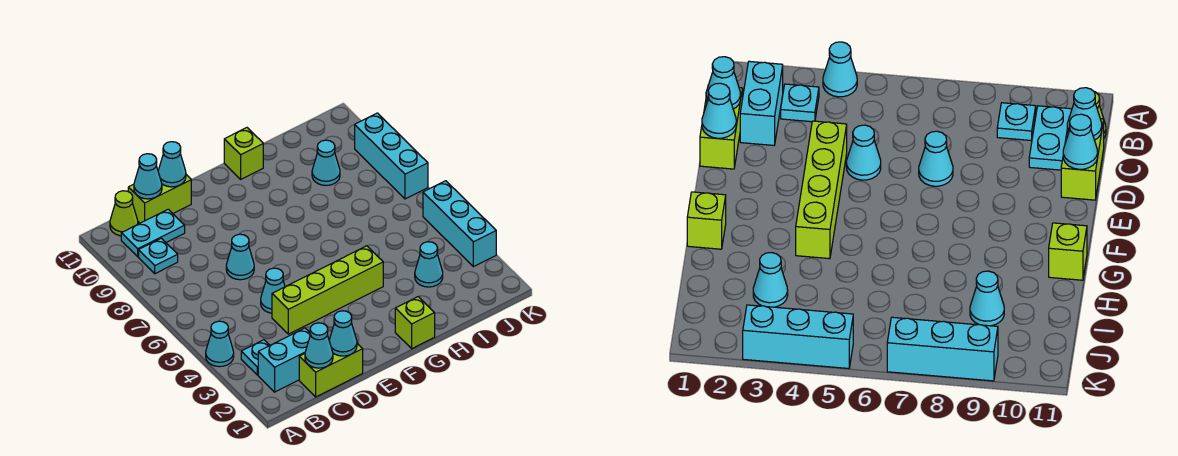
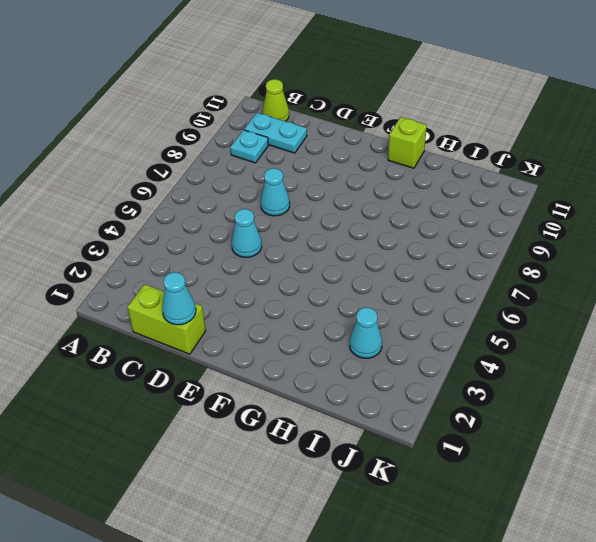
none -> cyan 1x1 cone [206,321,234,367]
none -> cyan 1x2 brick [258,328,310,392]
none -> cyan 1x1 plate [241,340,270,375]

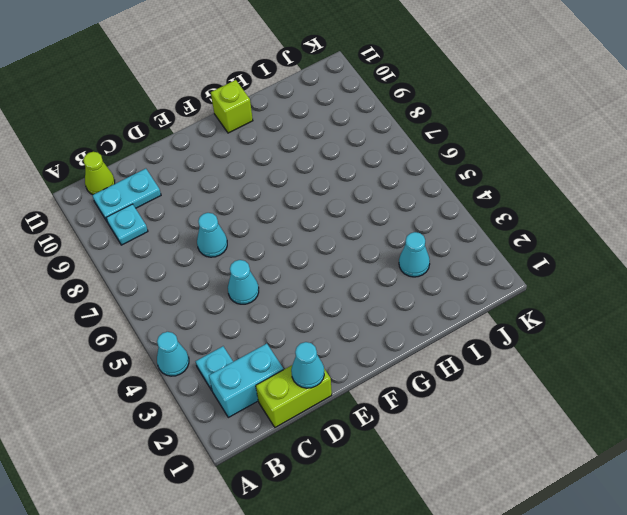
none -> lime 1x2 brick [128,175,191,223]
none -> lime 1x4 brick [272,246,383,334]
none -> lime 1x1 brick [395,297,435,349]

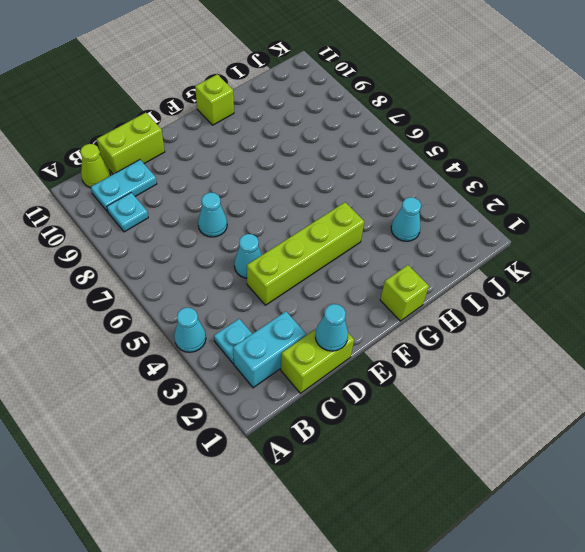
none -> cyan 1x1 cone [312,140,340,185]
none -> cyan 1x3 brick [423,181,496,267]
none -> cyan 1x3 brick [355,113,428,199]

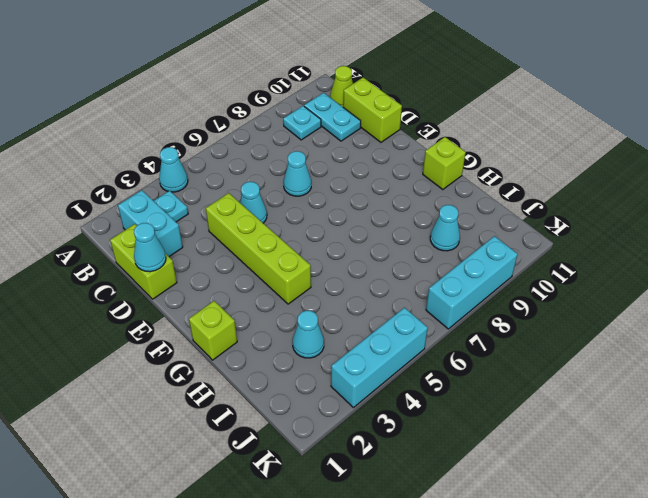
none -> cyan 1x1 cone [305,323,333,368]
none -> cyan 1x1 cone [134,154,162,199]
none -> cyan 1x1 cone [158,142,186,187]

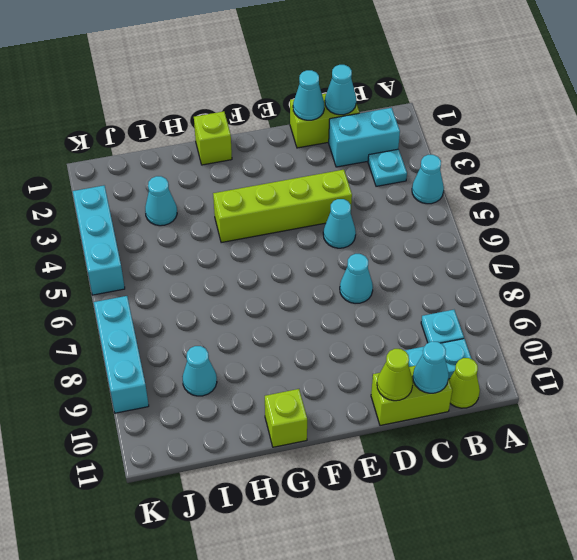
lime 1x1 cone [377,349,413,401] -> cyan 1x1 cone [158,142,186,187]

